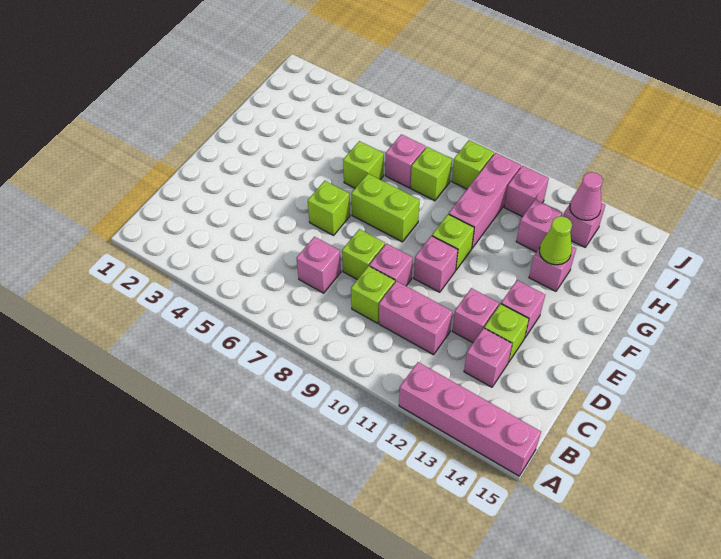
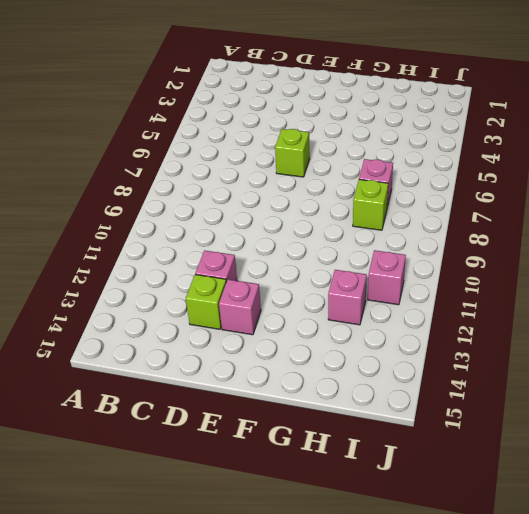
none -> pink 1x4 brick [399,362,541,476]
none -> pink 1x1 brick [296,237,341,293]
none -> lime 1x1 brick [351,266,395,323]

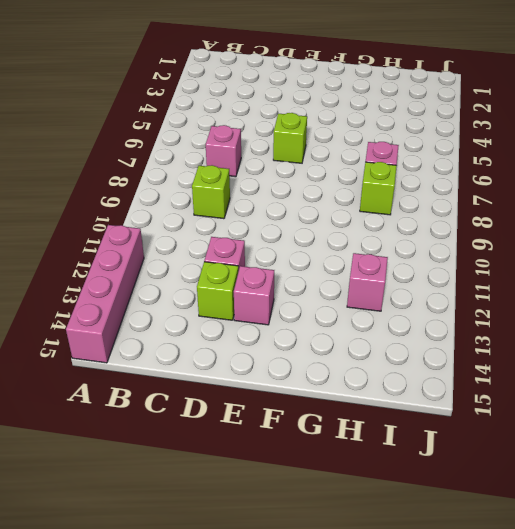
none -> pink 1x2 brick [379,281,452,355]
none -> pink 1x1 brick [464,328,512,387]
none -> lime 1x1 brick [342,229,385,280]

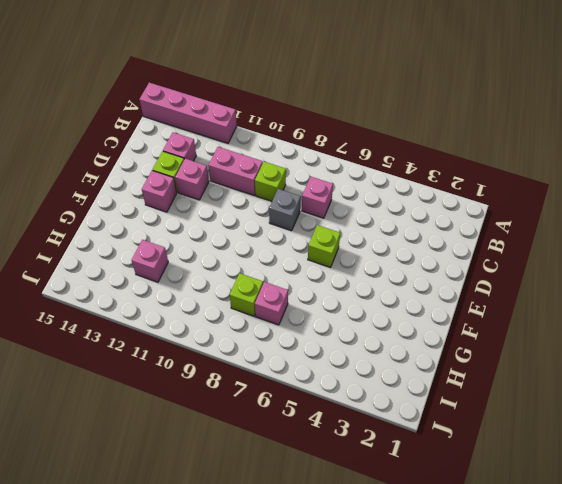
grey 1x1 brick [269,189,301,231] -> lime 1x1 brick [342,229,385,280]
none -> pink 1x1 brick [369,244,413,286]
none -> pink 1x1 brick [414,236,458,292]
none -> lime 1x2 brick [351,174,419,242]

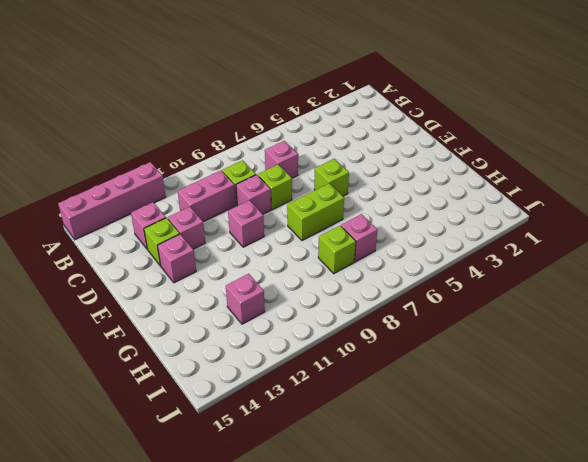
none -> lime 1x1 brick [432,214,474,270]
none -> lime 1x1 brick [343,141,384,188]
none -> pink 1x3 brick [449,153,521,248]

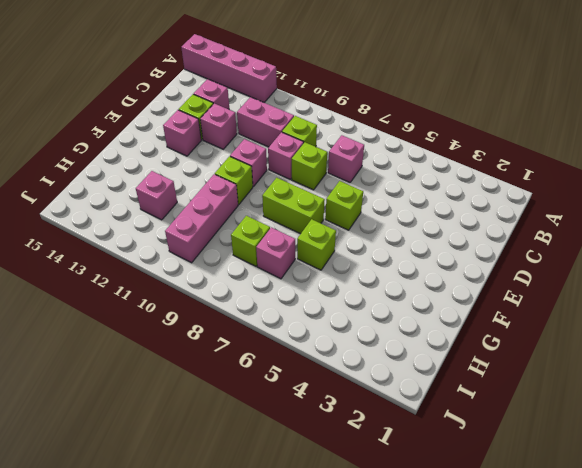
none -> pink 1x1 brick [529,247,576,291]
none -> lime 1x1 brick [452,140,494,189]
none -> pink 1x1 brick [504,166,549,217]

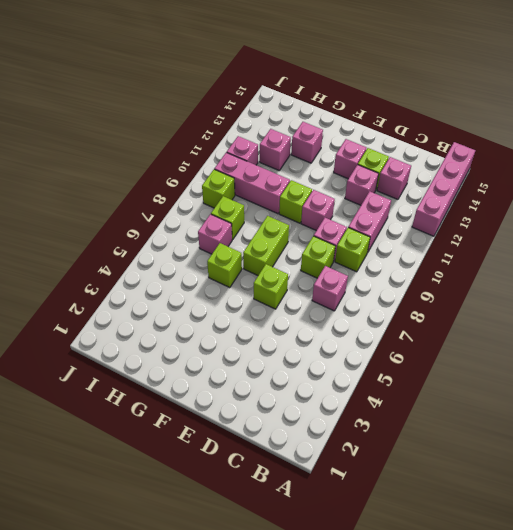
none -> pink 1x1 brick [563,203,605,247]
none -> lime 1x1 cone [540,216,572,265]
none -> pink 1x1 cone [570,172,603,220]

